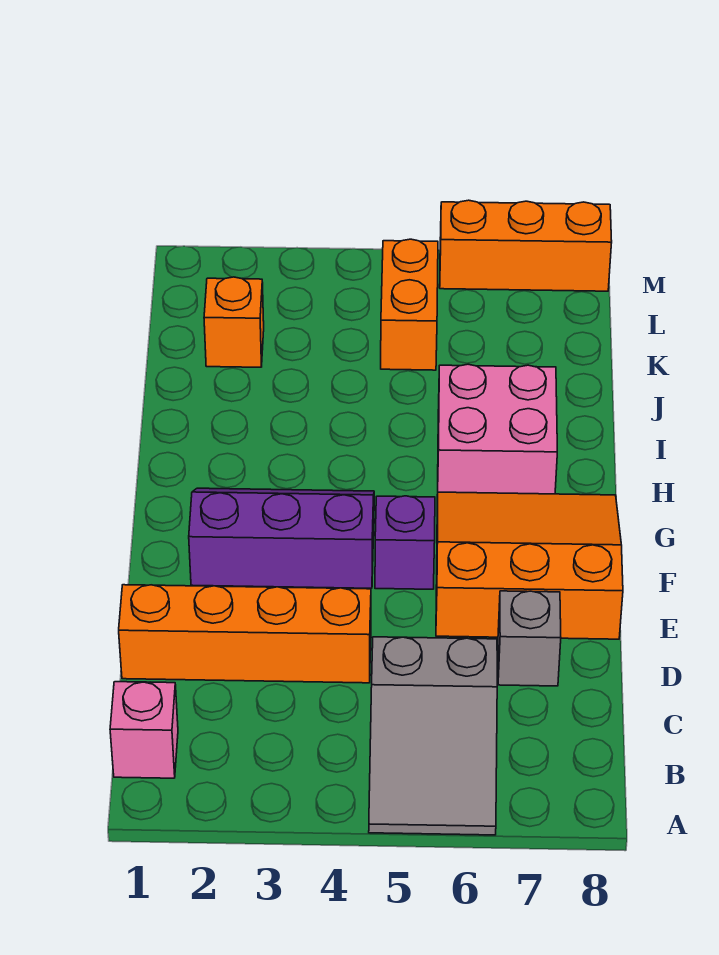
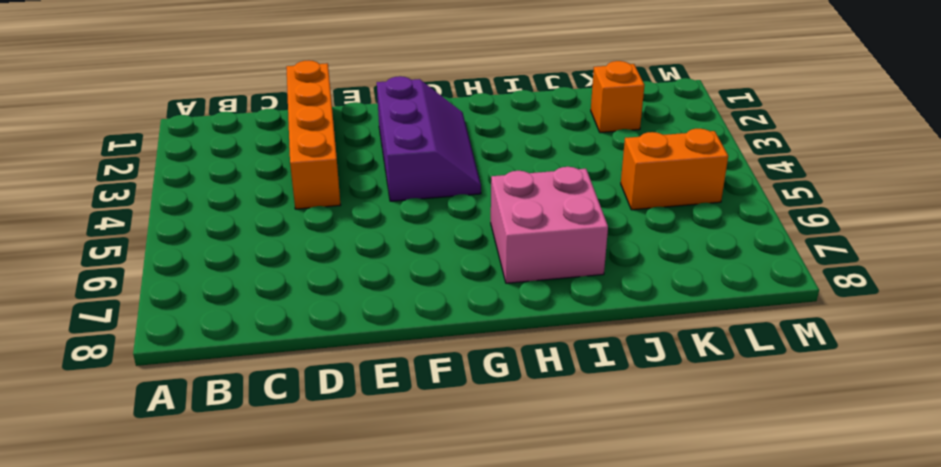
none -> grey 2x3 slope [369,637,497,835]
none -> pink 1x1 brick [110,682,178,778]

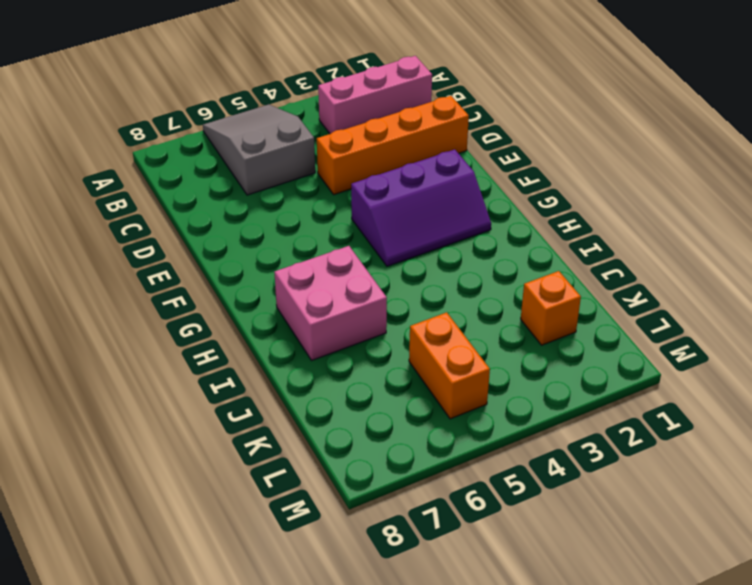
pink 1x3 brick [318,56,432,134] -> pink 1x1 brick [110,682,178,778]
none -> grey 1x1 brick [498,591,561,686]
none -> orange 3x3 slope [436,492,623,639]

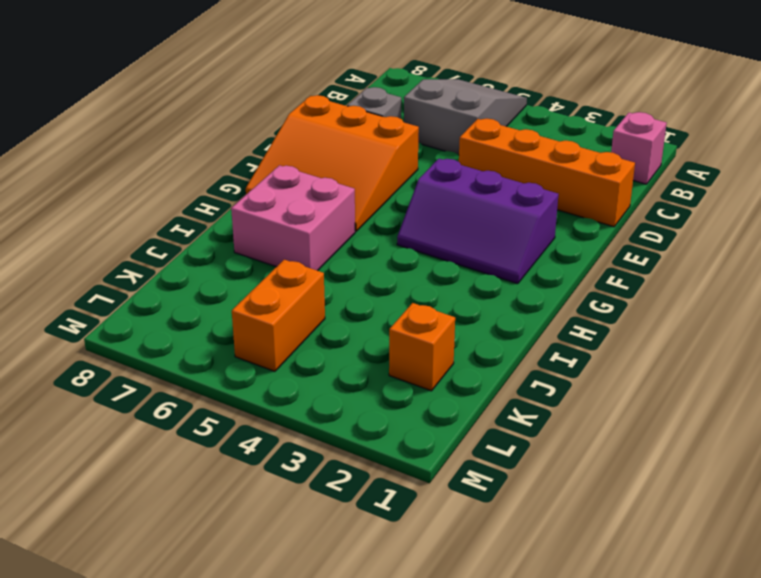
none -> purple 1x1 brick [375,496,435,589]
none -> orange 1x3 brick [440,200,612,291]

